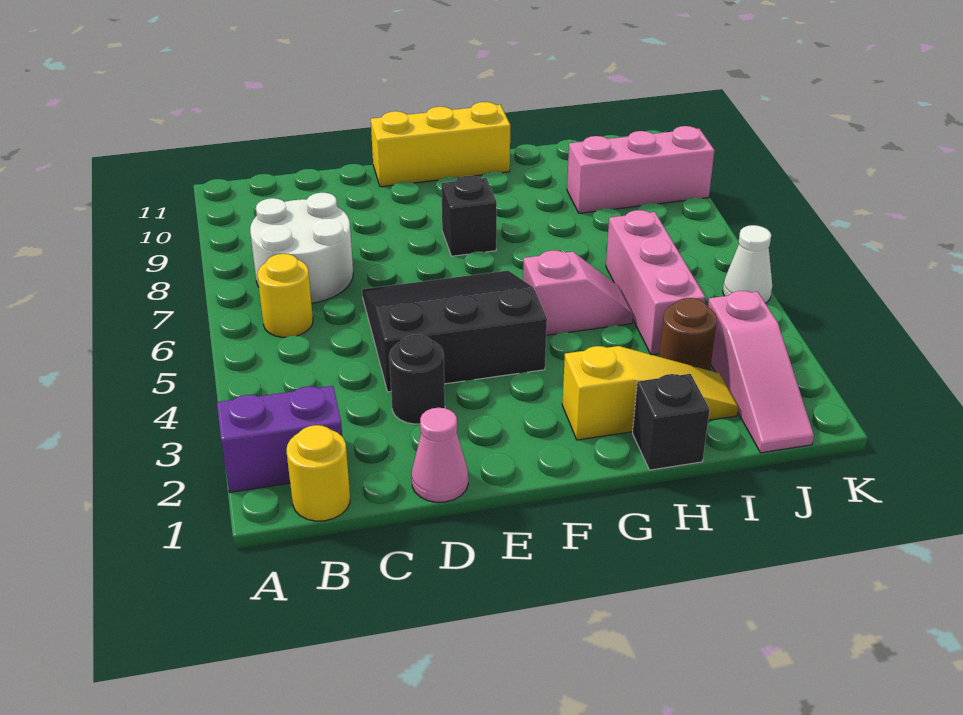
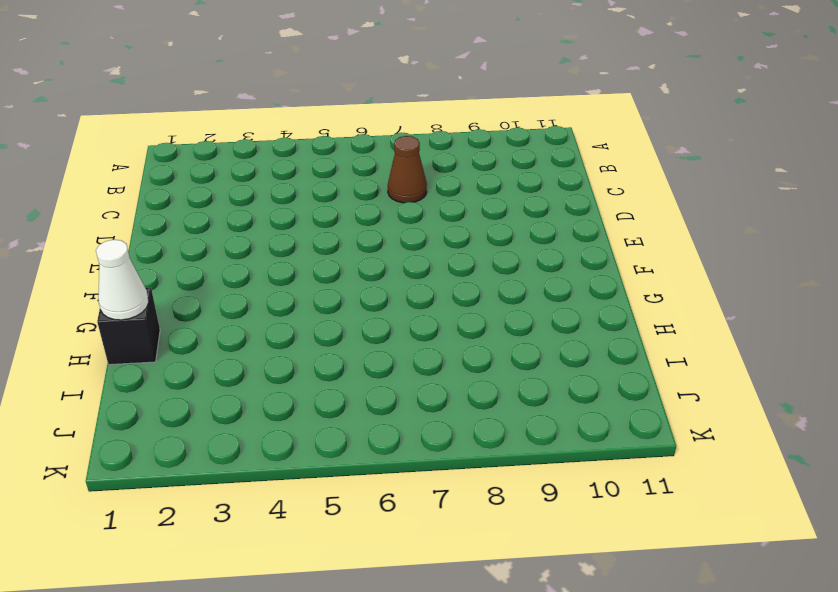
brown 1x1 cone [388,136,427,203] -> white 2x2 round brick [250,193,353,303]
white 1x1 cone [96,240,149,320] -> white 1x1 cone moved to [723,225,772,303]
none -> purple 1x2 brick [217,386,342,492]
none -> yellow 1x1 round brick [287,425,350,521]
none -> yellow 1x1 round brick [257,254,313,337]

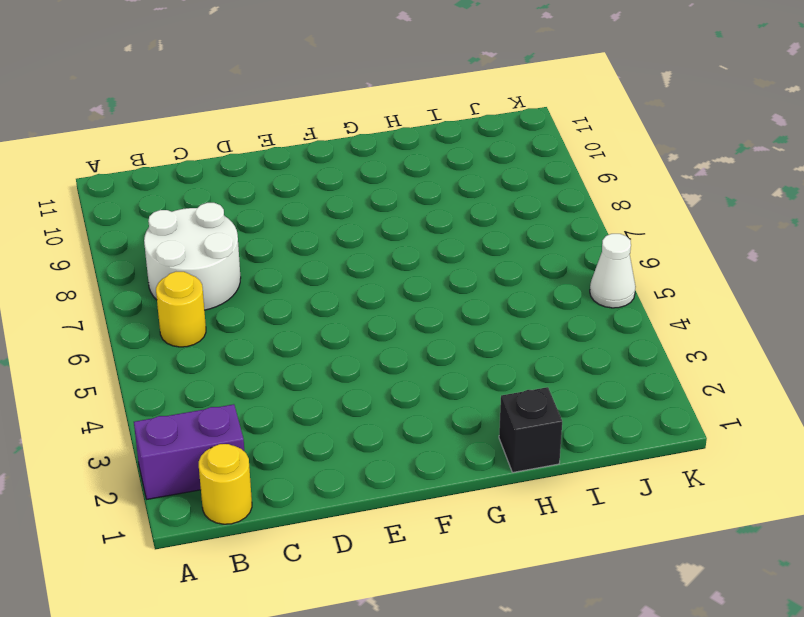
none -> pink 1x1 cone [412,408,468,502]
none -> black 1x1 round brick [389,335,445,424]
none -> black 3x3 slope [362,270,547,392]

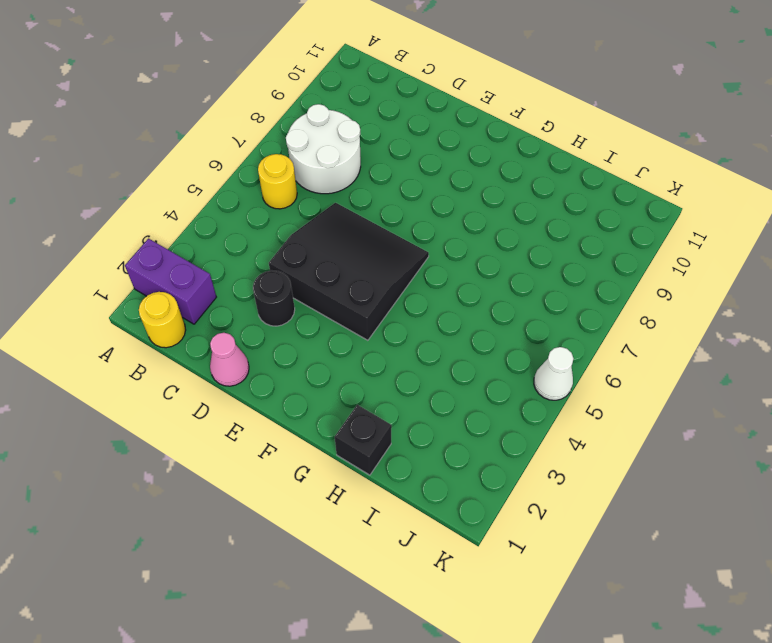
none -> yellow 1x3 brick [371,102,510,187]
none -> black 1x1 brick [441,176,497,256]
none -> yellow 1x3 slope [562,346,738,440]

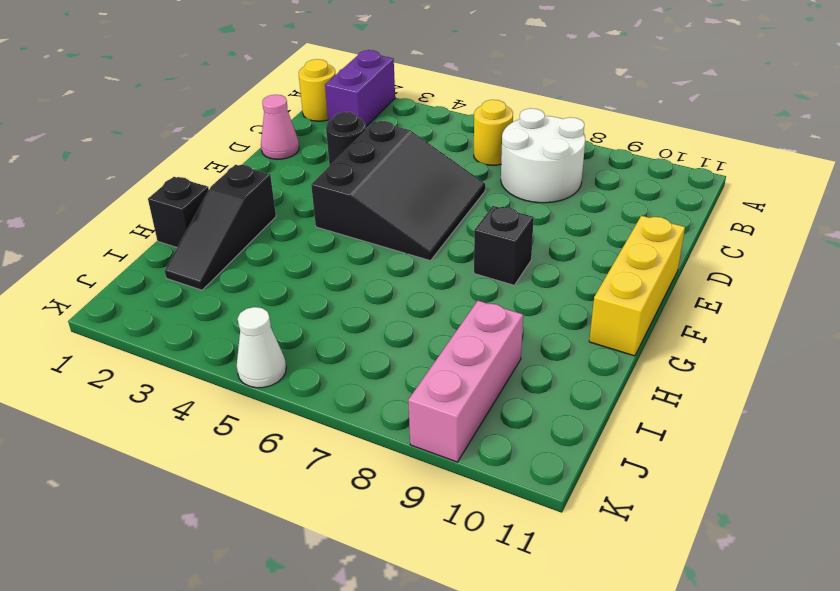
black 1x3 slope [165,165,276,290] -> yellow 1x3 slope [562,346,738,440]
none -> pink 1x2 slope [523,250,633,335]
none -> brown 1x1 round brick [659,298,717,371]
none -> pink 1x3 brick [606,210,705,355]

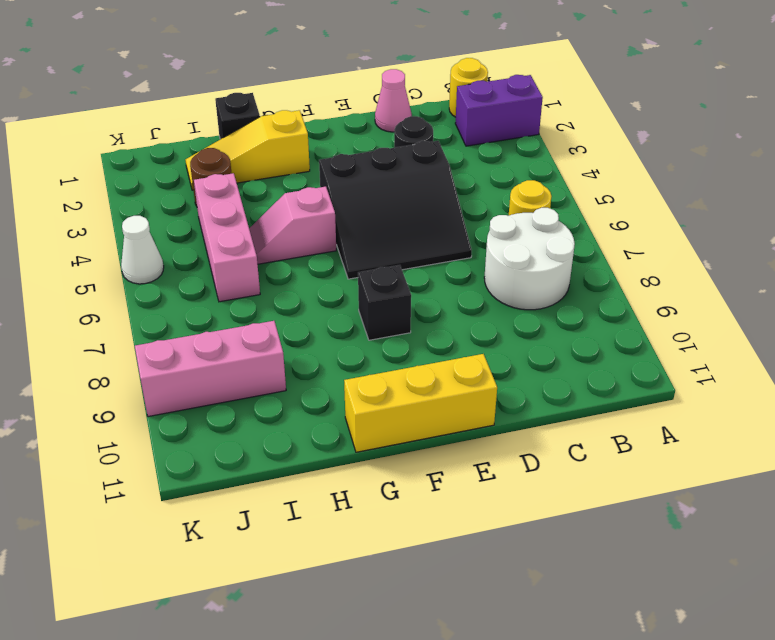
none -> pink 1x3 slope [708,291,814,453]

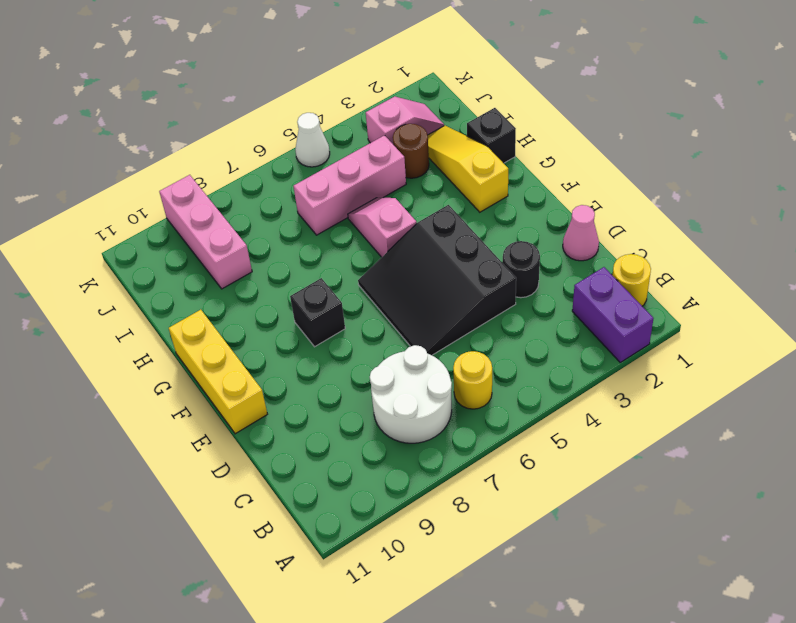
pink 1x2 slope [366,96,444,144] -> pink 1x3 slope [708,291,814,453]

